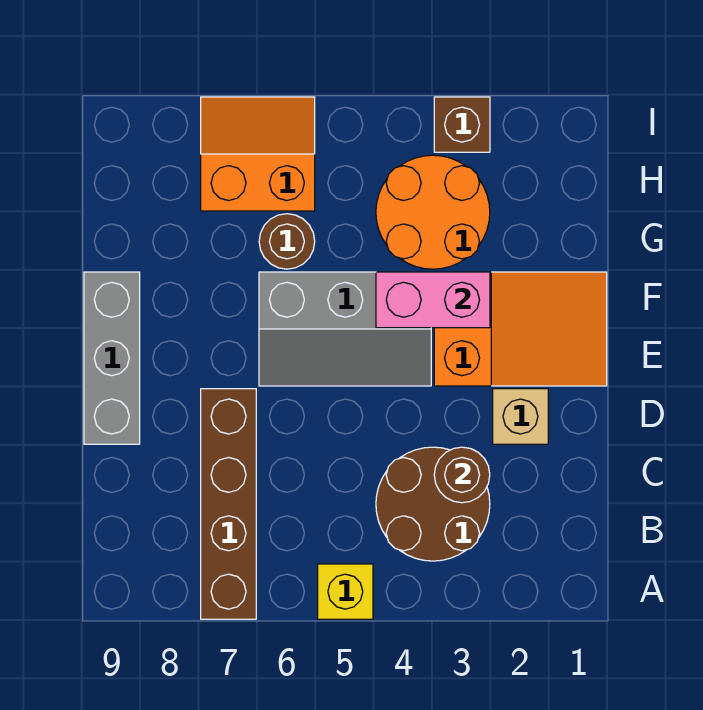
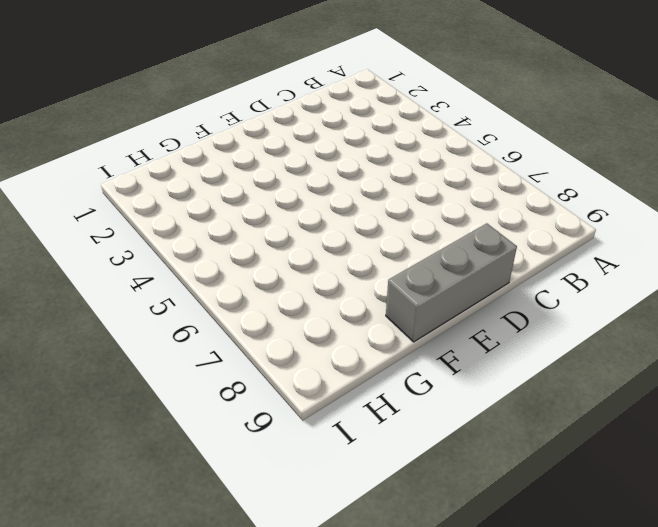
none -> yellow 1x1 brick [318,564,373,619]
none -> brown 1x4 brick [201,389,256,619]
none -> brown 2x2 round brick [376,447,490,561]

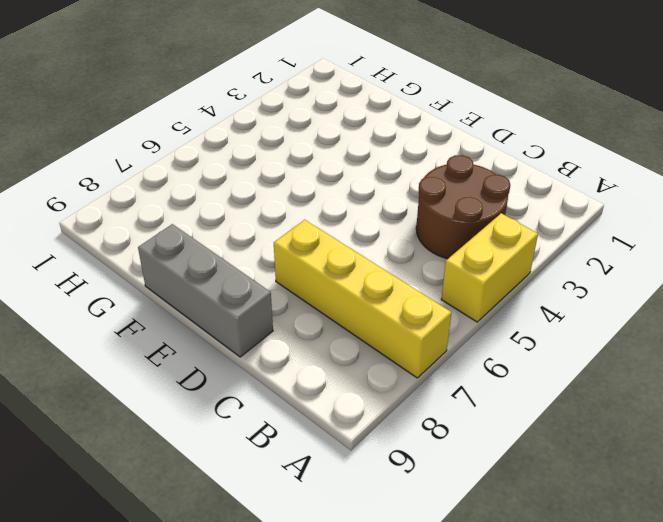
yellow 1x2 brick [441,213,538,322] -> yellow 1x1 brick [318,564,373,619]
yellow 1x4 brick [274,220,452,378] -> brown 1x4 brick [201,389,256,619]
none -> tan 1x1 brick [493,389,548,444]
none -> orange 2x3 slope [434,272,607,386]
none -> grey 2x3 slope [259,272,431,386]

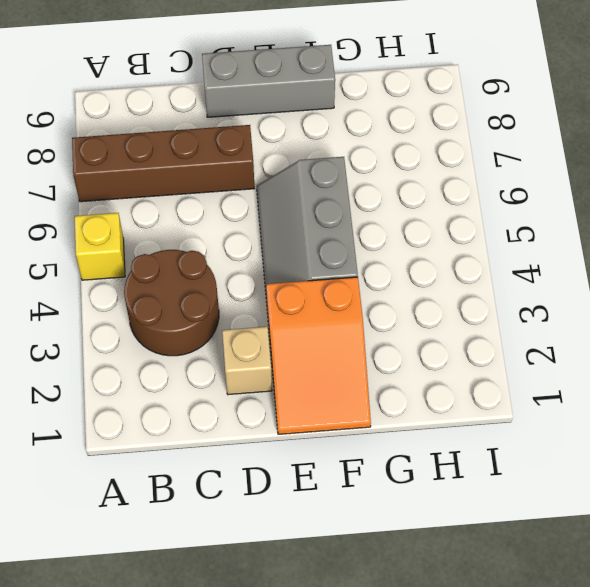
none -> orange 2x2 round brick [376,155,490,269]
none -> brown 1x1 round brick [259,214,315,269]
none -> orange 2x2 slope [201,97,315,211]

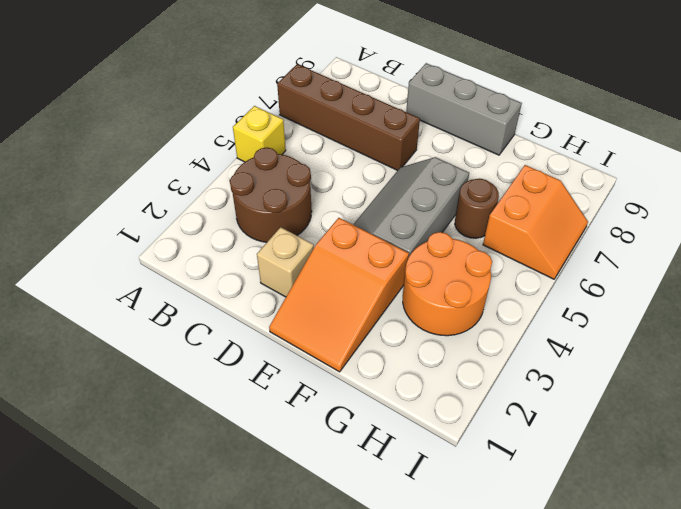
none -> brown 1x1 brick [434,97,490,152]
none -> brown 1x1 round brick [434,447,490,503]
none -> pink 1x2 brick [376,272,490,328]

